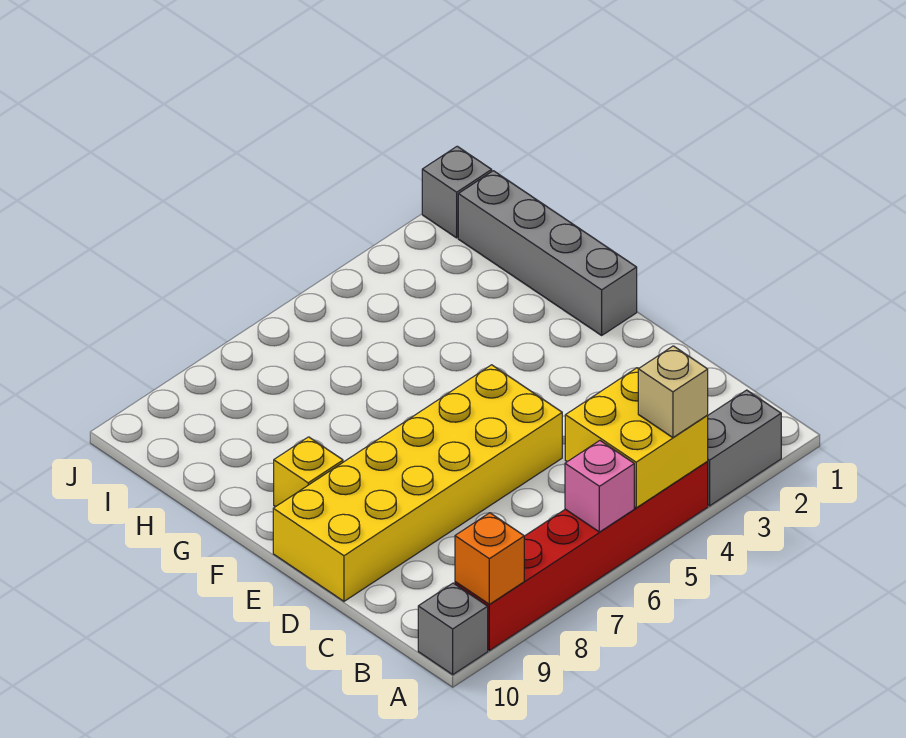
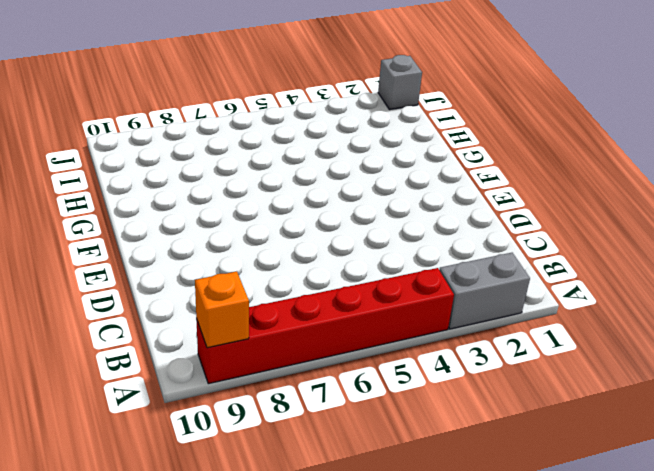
none -> grey 1x1 brick [418,583,488,675]
none -> yellow 2x6 brick [273,365,562,601]

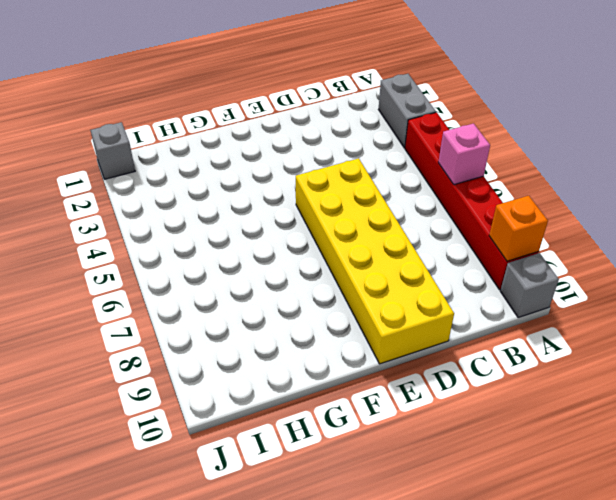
none -> grey 1x4 brick [458,171,637,335]
none -> yellow 1x1 brick [274,437,343,507]

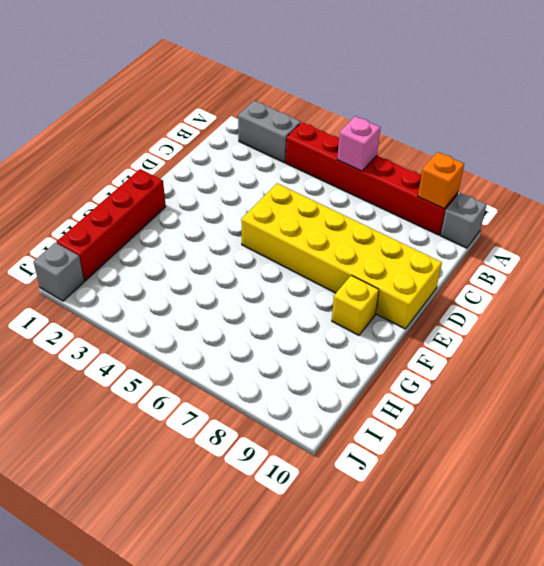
red 1x4 brick [57,169,166,281] -> grey 1x4 brick [458,171,637,335]
none -> yellow 2x2 brick [565,368,708,508]
none -> tan 1x1 brick [638,346,708,438]

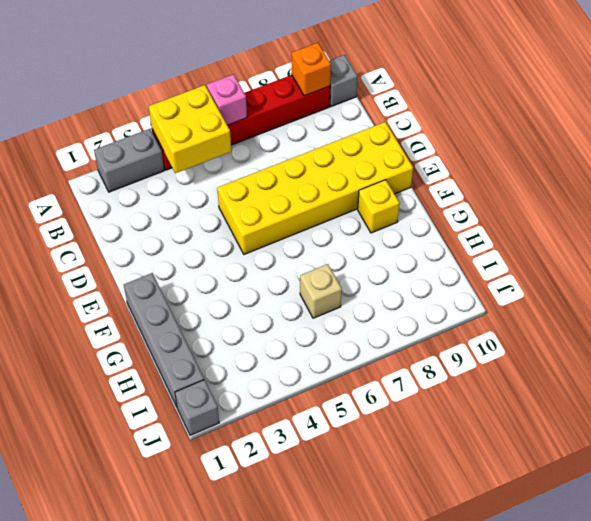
tan 1x1 brick [300,264,342,318] -> tan 1x1 brick moved to [638,346,708,438]

